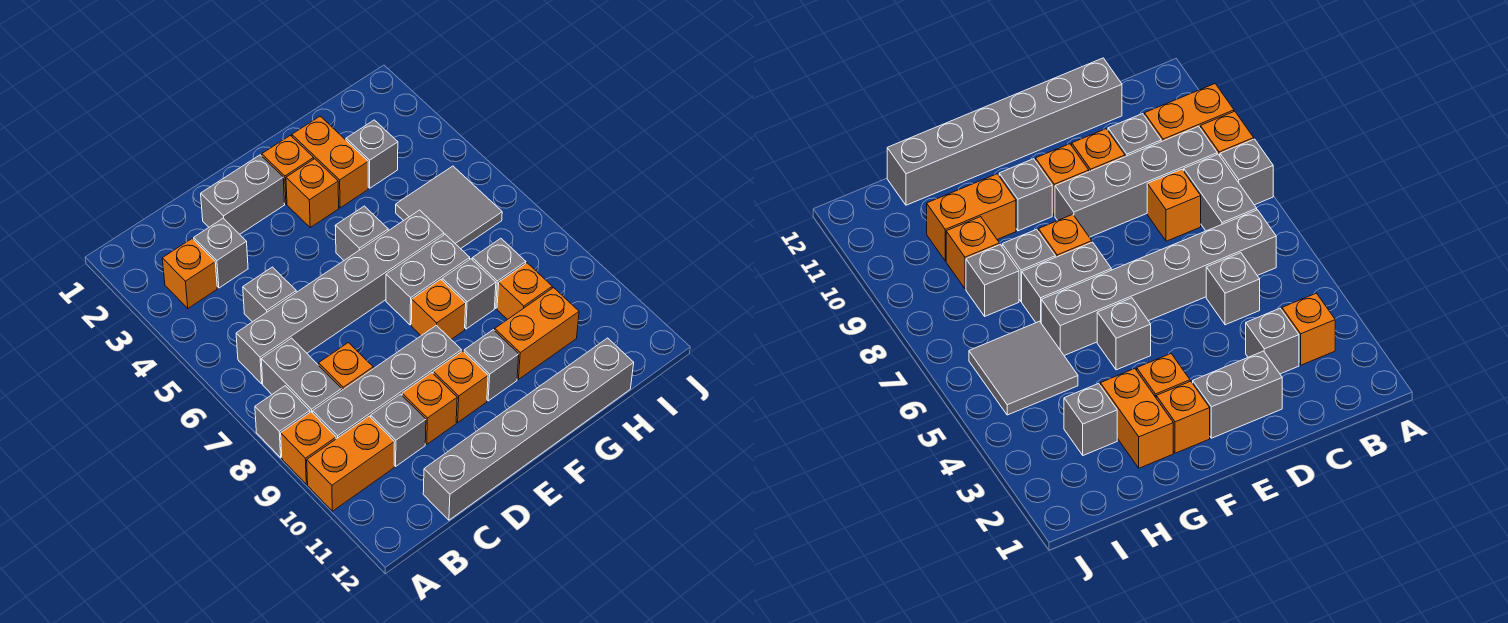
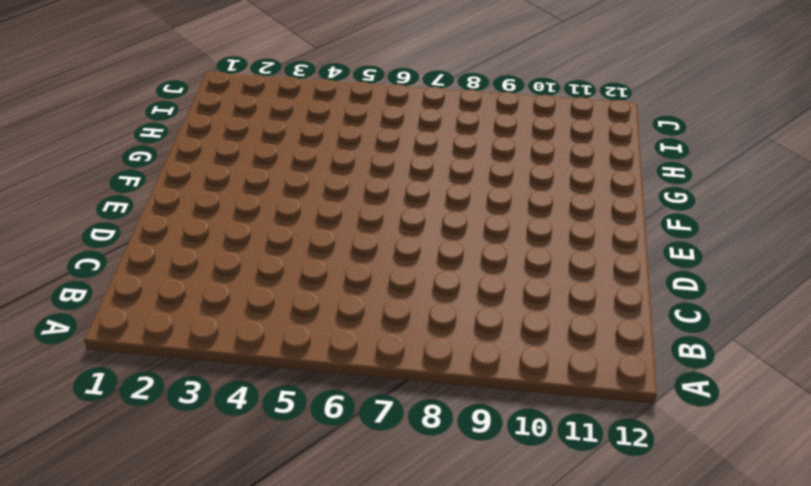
none -> grey 1x1 brick [255,386,310,458]
none -> orange 1x1 brick [281,412,336,484]
none -> orange 1x2 brick [307,416,394,511]

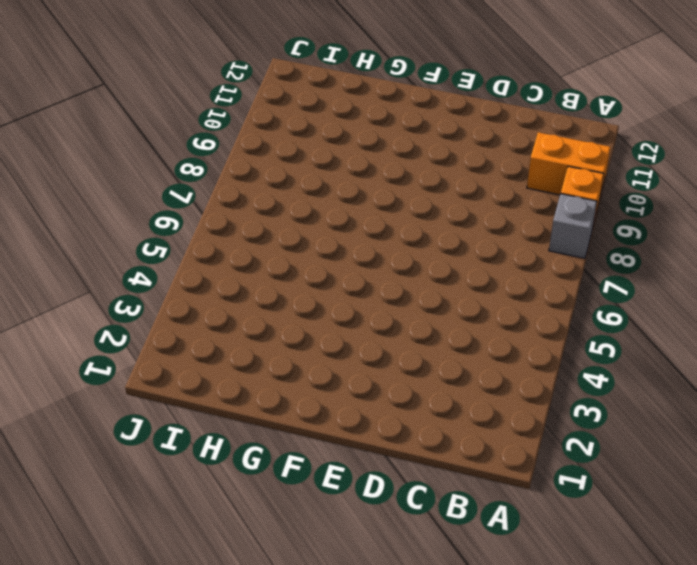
none -> orange 1x1 brick [162,239,217,308]
none -> grey 1x6 brick [236,210,444,384]
none -> grey 1x2 brick [261,338,342,413]

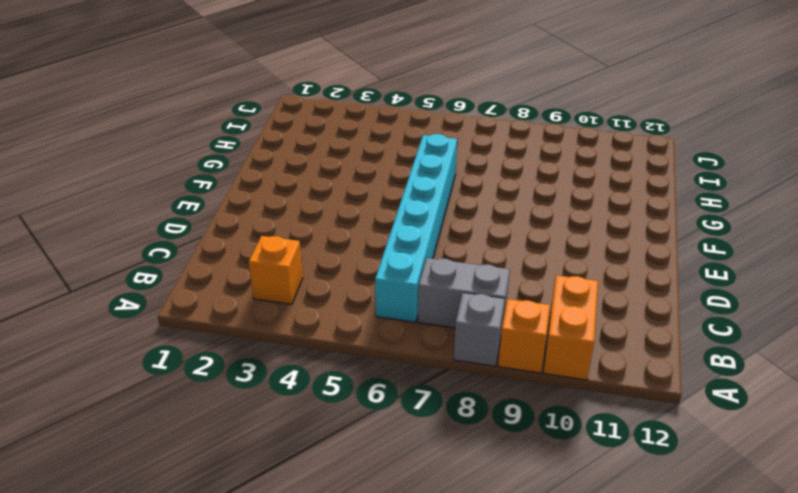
cyan 1x6 brick [375,134,457,322] -> grey 1x6 brick [236,210,444,384]
none -> grey 1x4 brick [313,325,461,439]
none -> grey 1x1 brick [194,218,248,288]
none -> grey 1x1 brick [243,267,296,322]

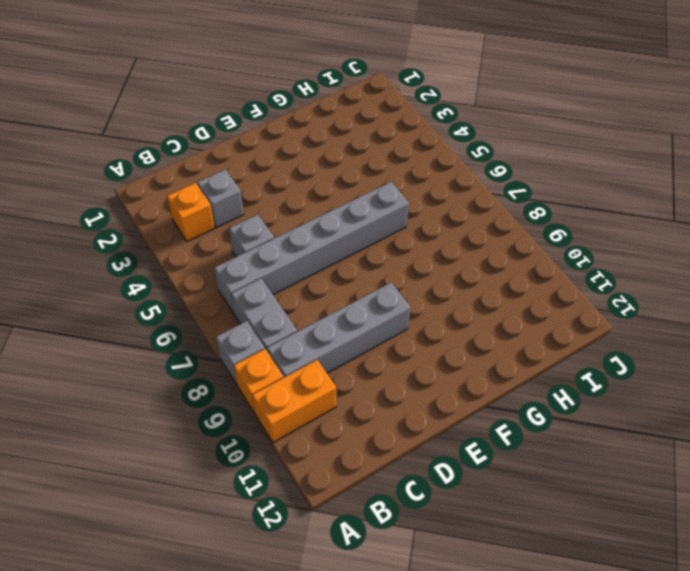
none -> orange 1x1 brick [319,343,373,390]
none -> grey 1x1 brick [371,394,426,466]
none -> grey 1x6 brick [423,338,634,520]

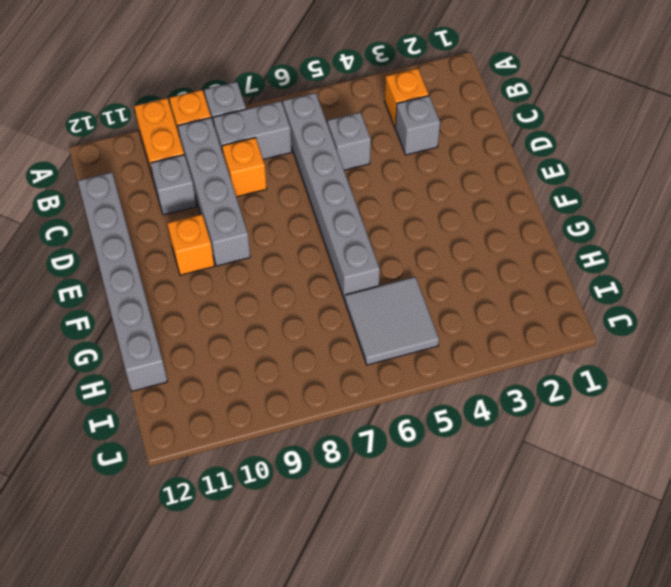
none -> grey 1x2 brick [201,155,285,234]
none -> orange 1x1 brick [402,373,457,444]
none -> orange 1x1 brick [262,135,314,204]

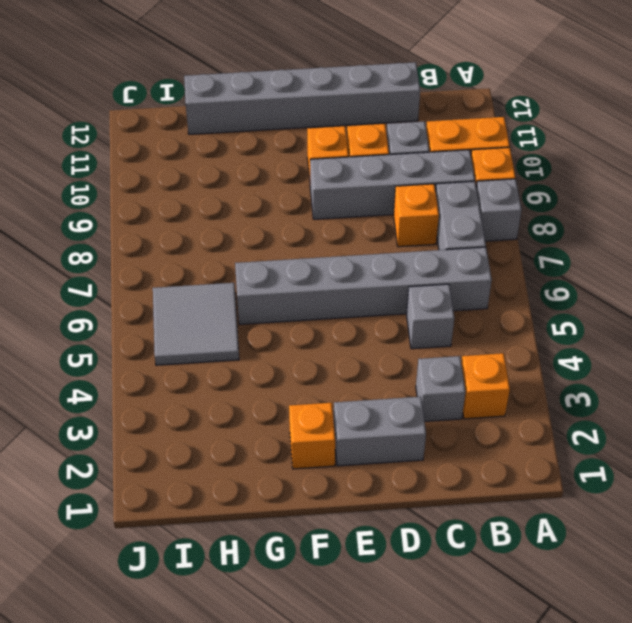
none -> orange 1x1 brick [286,159,339,227]
none -> grey 1x1 brick [335,206,388,260]
none -> grey 1x2 brick [386,234,470,325]

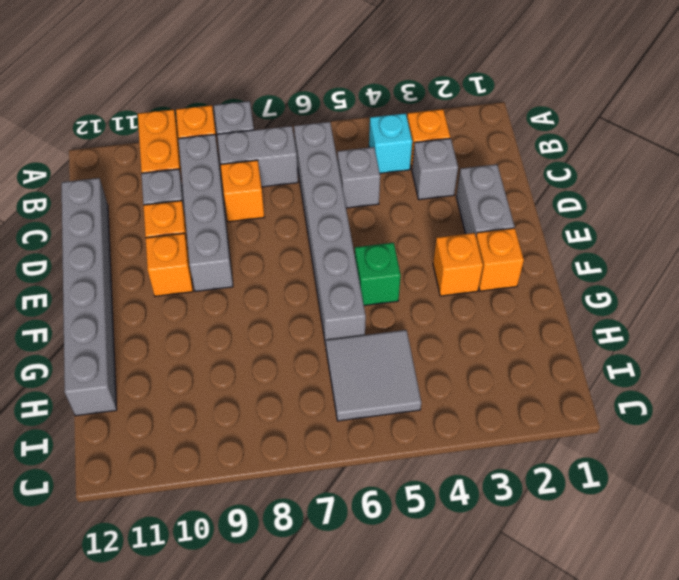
cyan 1x1 brick [369,113,412,173] -> none
green 1x1 brick [355,243,401,305] -> grey 1x1 brick [335,206,388,260]
none -> grey 1x2 brick [386,234,470,325]
none -> orange 1x1 brick [411,279,466,339]
none -> grey 1x1 brick [464,330,519,401]

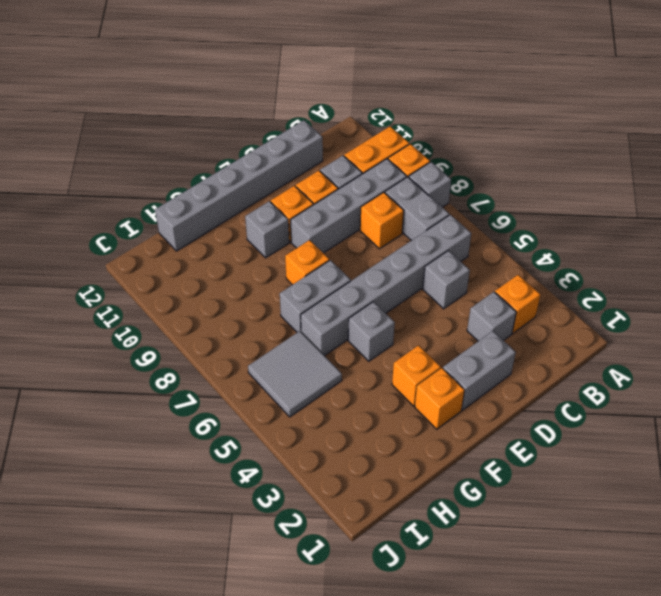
none -> orange 1x2 brick [292,116,368,208]
none -> grey 1x1 brick [442,259,496,329]
none -> orange 1x2 brick [495,288,579,379]

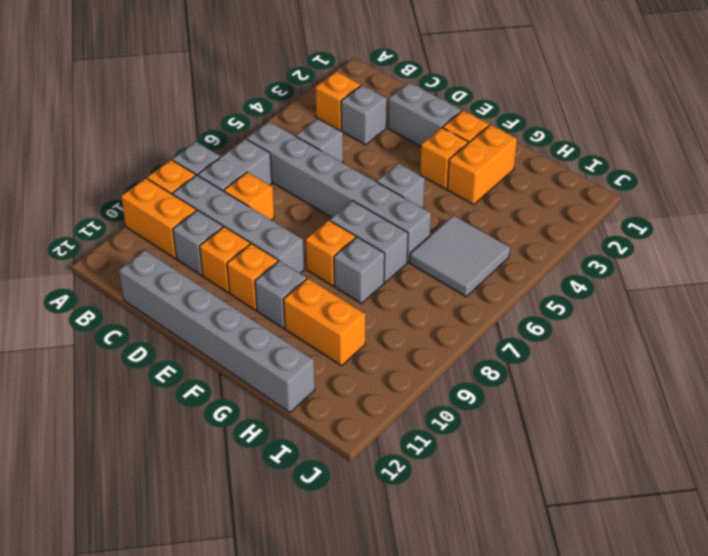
none -> grey 1x1 brick [346,120,398,188]
none -> grey 1x1 brick [472,238,526,308]
none -> orange 1x1 brick [497,263,552,320]

